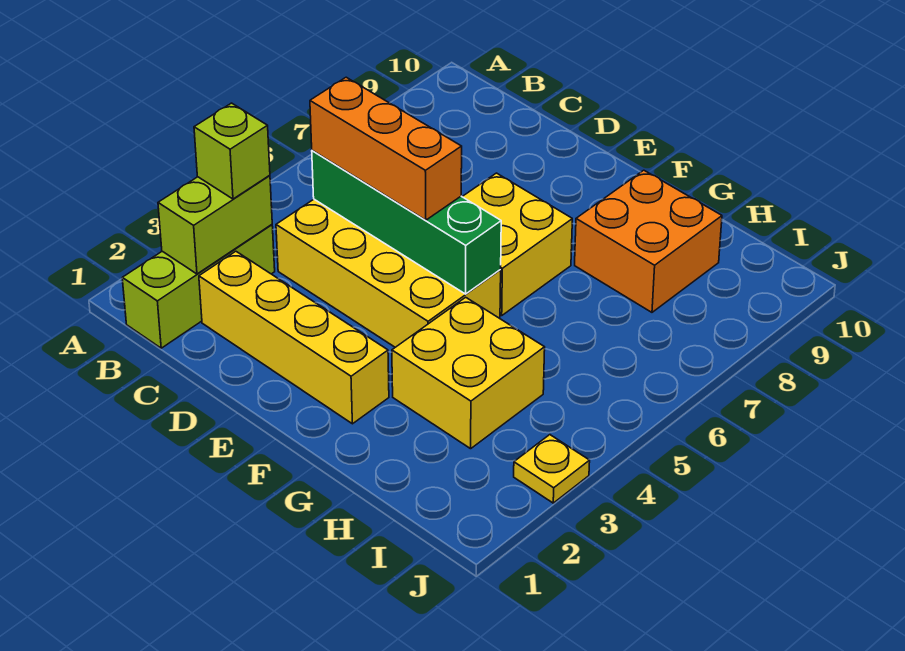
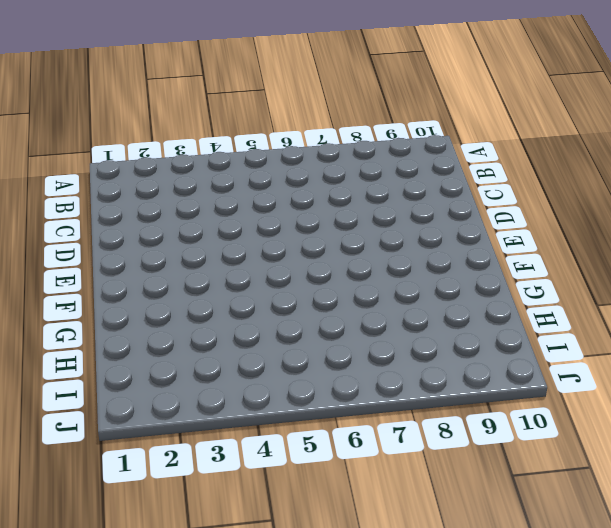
none -> lime 1x3 brick [122,225,275,348]
none -> yellow 1x4 brick [199,251,389,424]

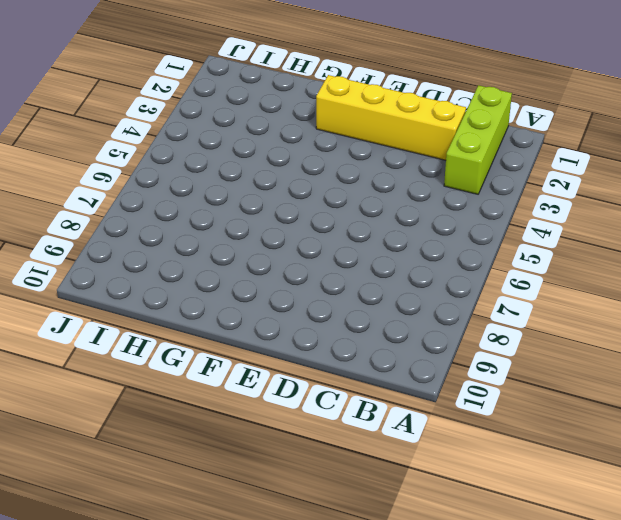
none -> yellow 2x4 brick [276,199,501,347]
none -> yellow 2x2 brick [462,173,572,315]

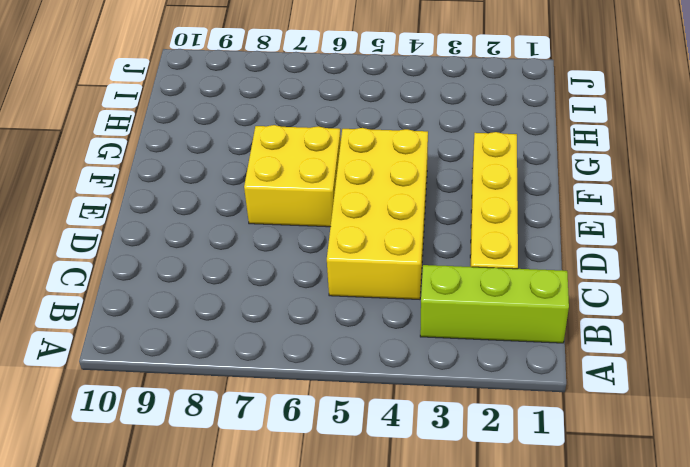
none -> yellow 2x2 brick [392,297,545,449]
none -> orange 2x2 brick [575,170,722,312]

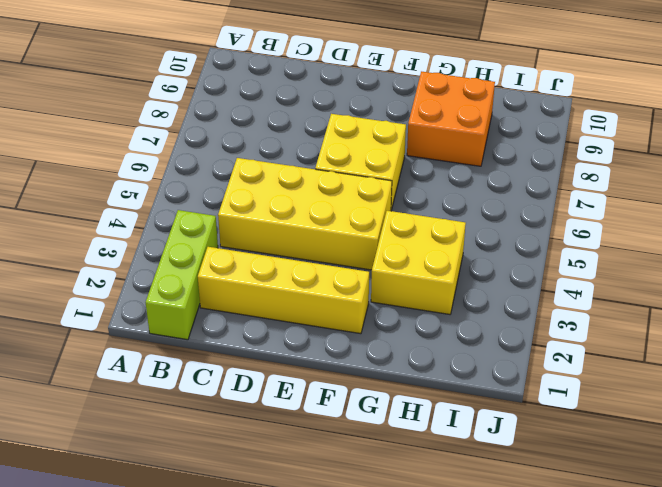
none -> yellow 1x1 plate [514,435,590,503]
none -> lime 1x2 brick [158,175,272,274]

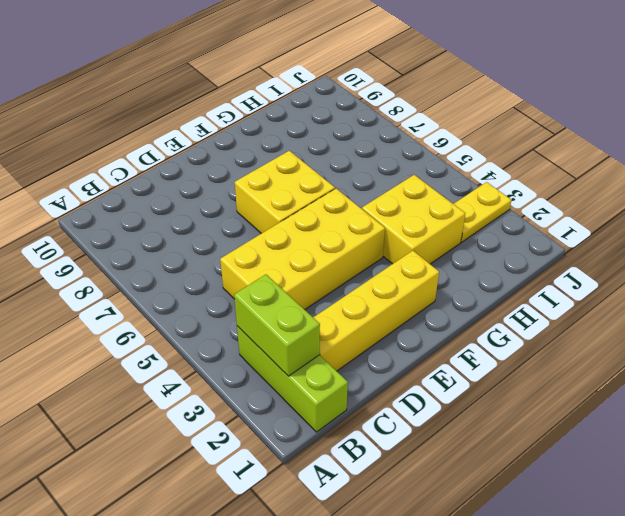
yellow 1x2 plate [454,182,511,242] -> yellow 1x1 plate [514,435,590,503]
none -> orange 2x2 brick [575,170,722,312]
none -> green 1x4 brick [312,150,501,294]

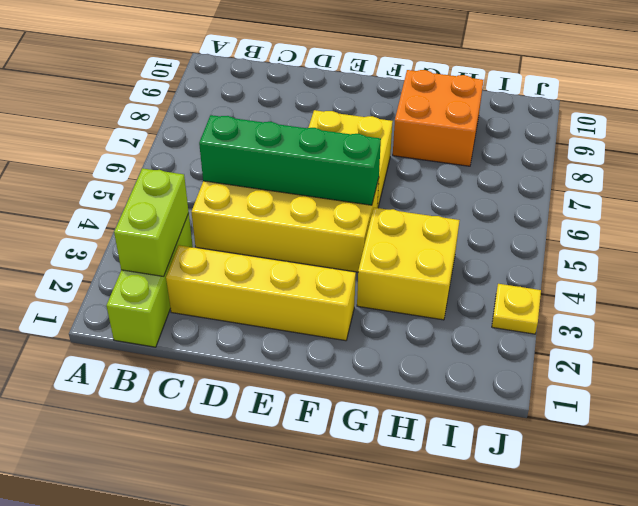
none -> lime 1x1 brick [194,103,270,199]
none -> orange 1x3 brick [310,77,462,220]

